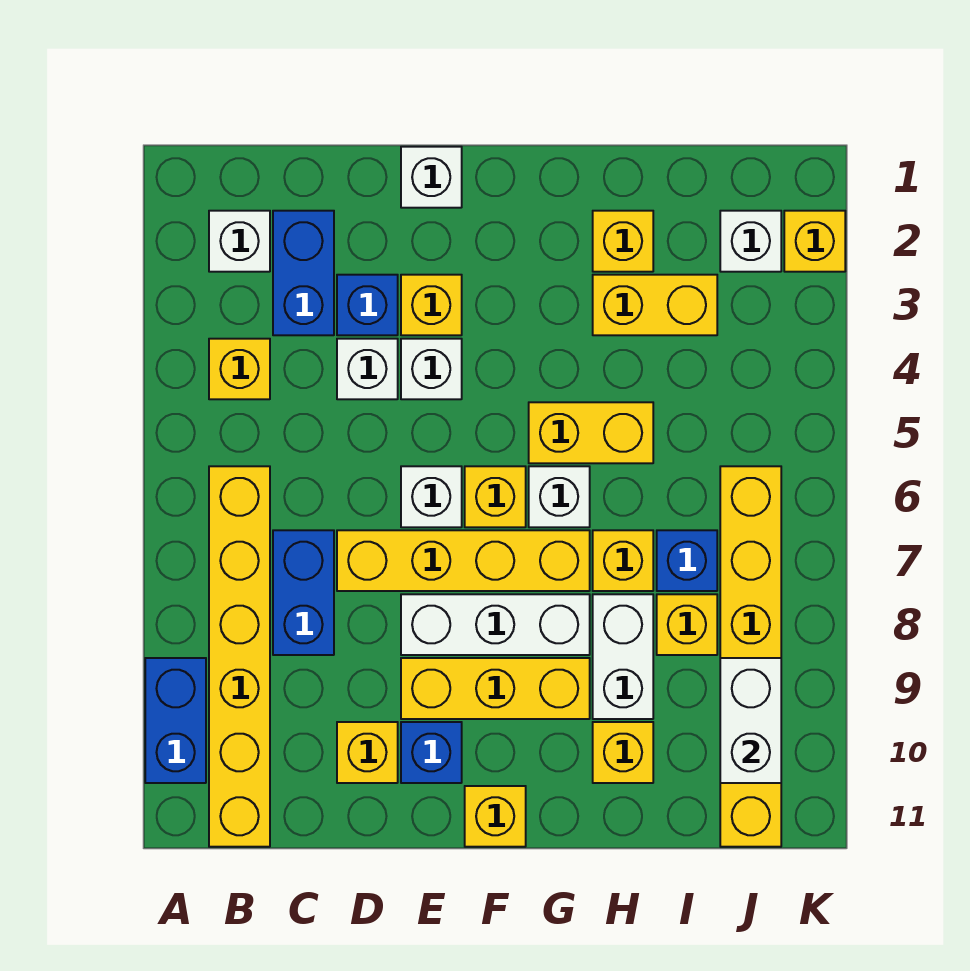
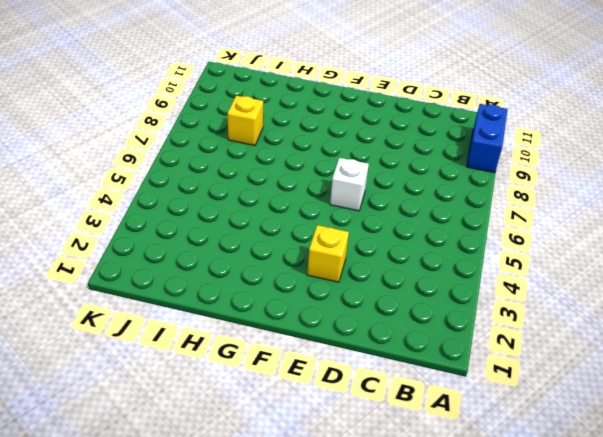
none -> white 1x1 brick [209,211,270,272]
none -> yellow 1x1 brick [209,339,270,399]
none -> yellow 1x6 brick [209,466,270,847]
none -> blue 1x2 brick [273,211,334,335]

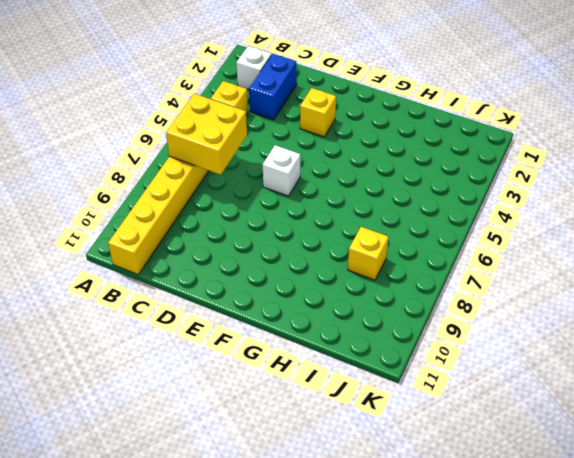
yellow 2x2 brick [166,94,247,175] -> none
none -> blue 1x2 brick [145,658,206,783]
none -> blue 1x2 brick [273,530,334,655]
none -> blue 1x1 brick [337,275,398,335]
none -> white 1x1 brick [337,339,398,399]

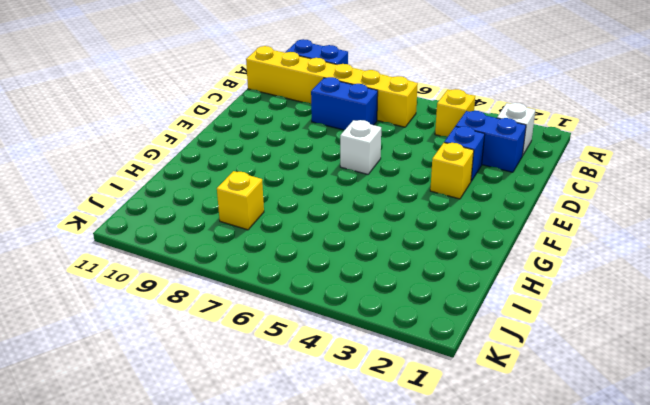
none -> white 1x1 brick [337,339,398,399]
none -> yellow 1x4 brick [337,530,590,591]
none -> yellow 1x1 brick [337,722,398,783]
none -> white 1x1 brick [401,147,462,208]

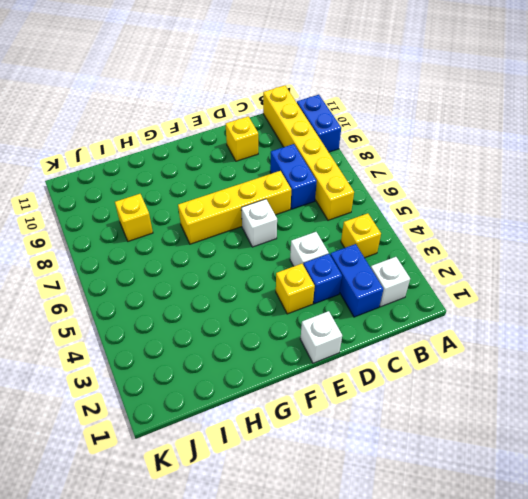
none -> white 1x1 brick [401,339,462,399]
none -> white 1x3 brick [401,594,590,655]
none -> yellow 1x3 brick [401,658,590,719]
none -> blue 1x1 brick [401,722,462,783]

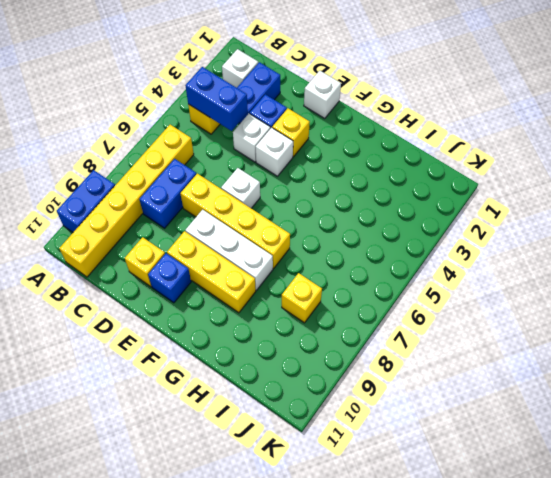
blue 1x2 brick [185,67,248,131] -> none
none -> yellow 1x1 brick [465,466,526,527]
none -> yellow 1x1 brick [465,786,526,847]
none -> yellow 1x2 brick [529,402,653,463]
none -> white 1x1 brick [529,466,590,527]

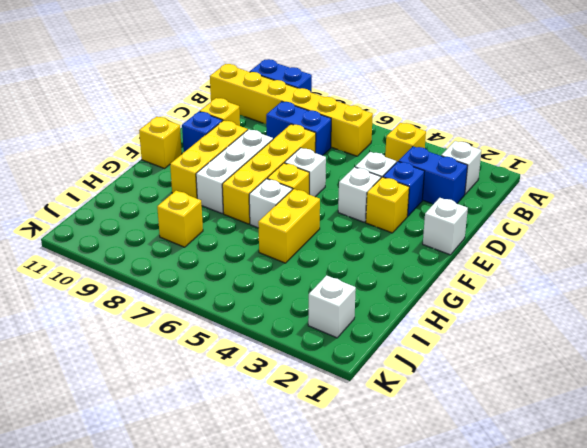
none -> yellow 1x1 brick [593,211,653,272]
none -> yellow 1x2 brick [593,275,717,335]
none -> yellow 1x1 brick [593,530,653,591]
none -> white 1x2 brick [593,594,653,719]

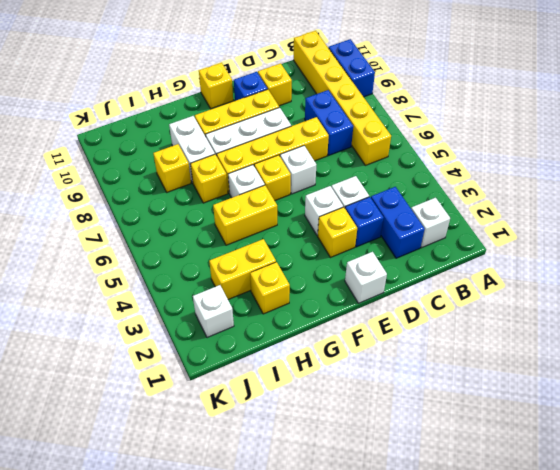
none -> yellow 1x1 brick [209,339,270,399]
none -> yellow 1x1 brick [593,722,653,783]
none -> blue 1x1 brick [657,530,717,591]
none -> yellow 1x6 brick [720,466,781,847]

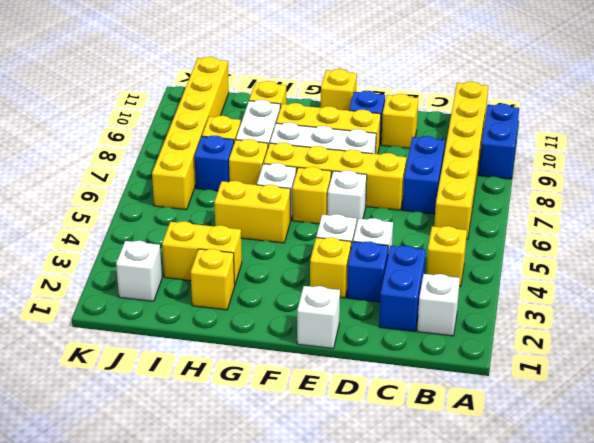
none -> yellow 1x1 brick [784,211,845,272]
none -> white 1x2 brick [720,658,781,783]

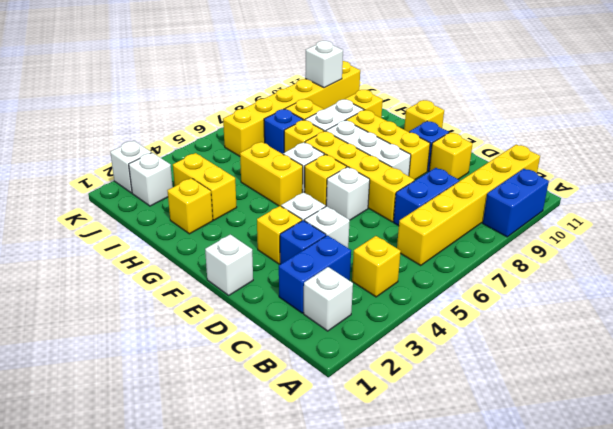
white 1x1 brick [305,41,343,88] -> white 1x2 brick [720,658,781,783]
white 1x1 brick [110,141,151,193] -> yellow 1x1 brick [784,211,845,272]

